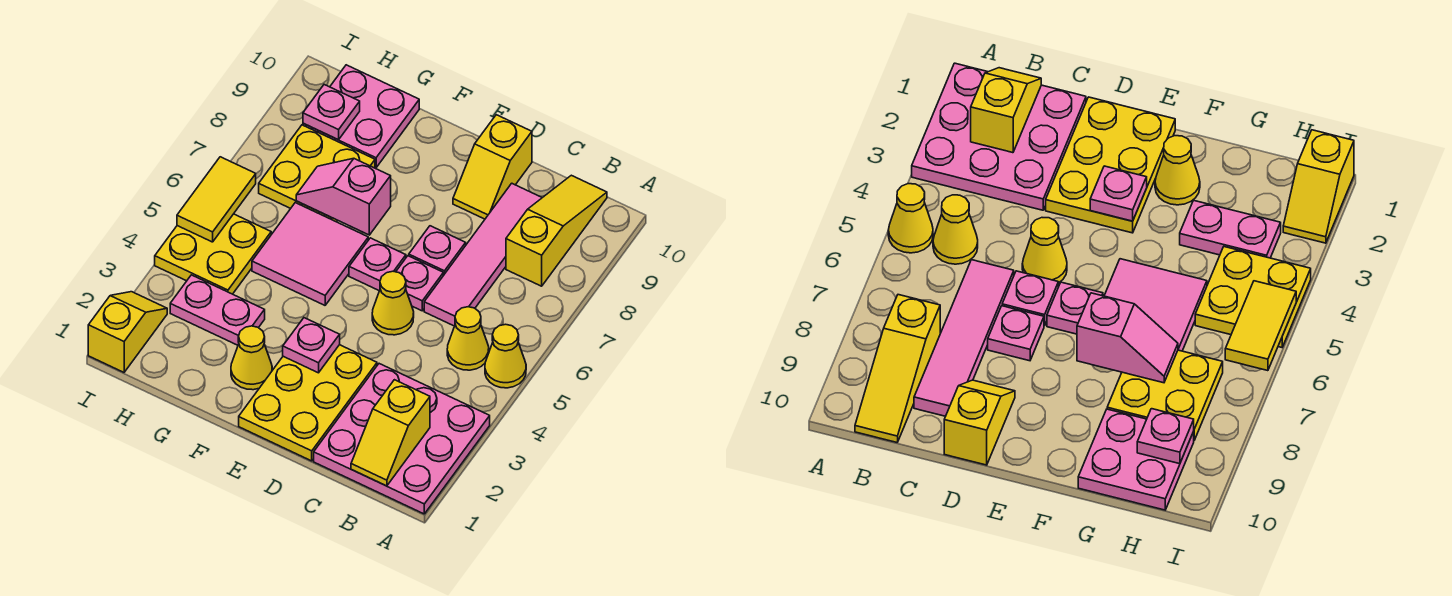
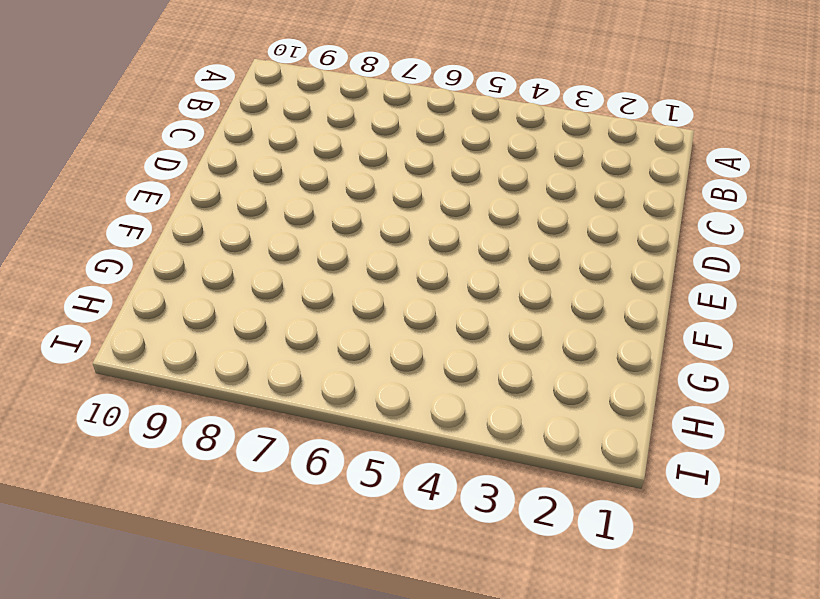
none -> pink 3x3 plate [314,364,490,514]
none -> yellow 1x1 cone [485,324,526,388]
none -> yellow 1x1 cone [447,307,489,370]

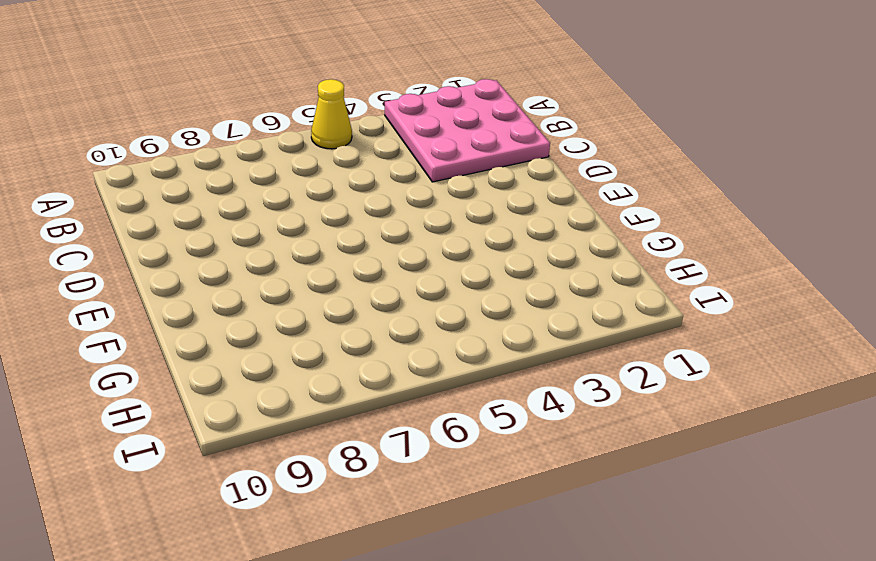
none -> yellow 1x1 cone [447,307,489,370]
none -> yellow 1x3 slope [506,175,607,286]
none -> pink 1x4 tile [424,183,542,326]

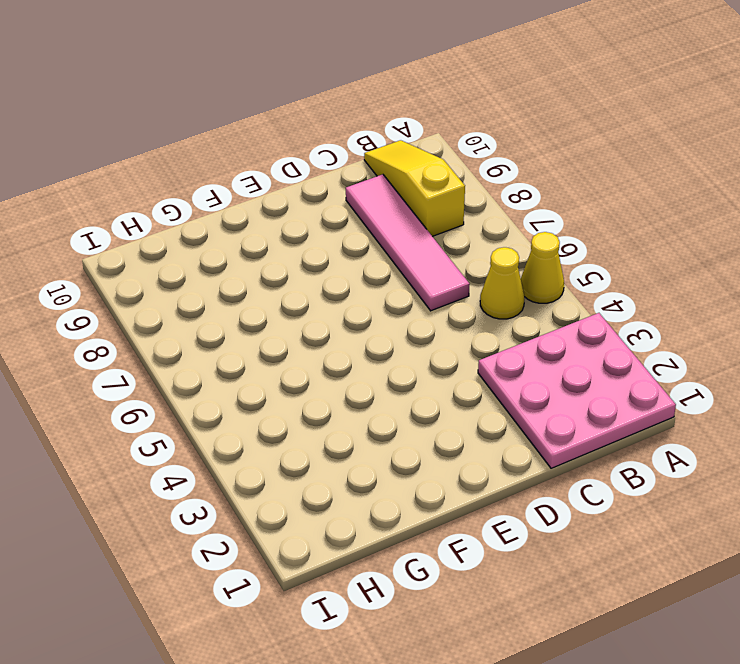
none -> yellow 2x3 plate [239,345,377,461]
none -> yellow 1x1 cone [372,271,414,335]
none -> pink 1x1 plate [396,256,443,311]

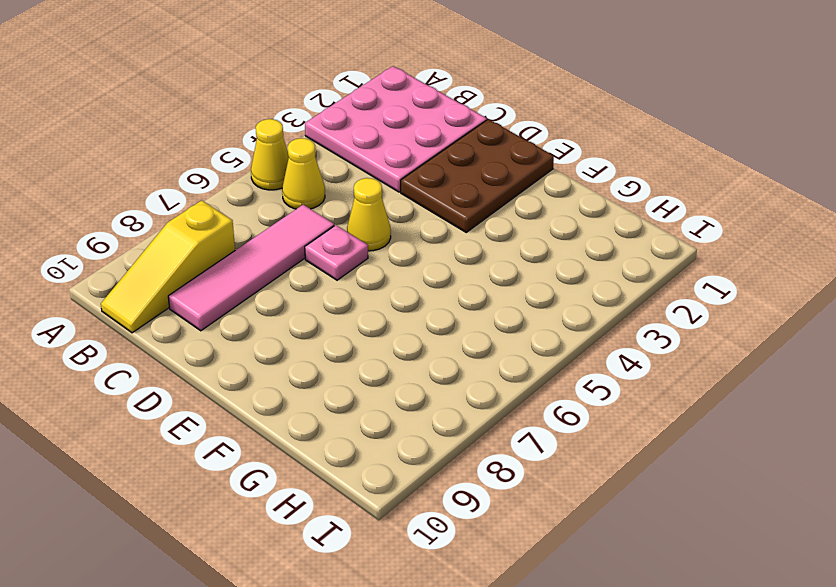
brown 2x3 plate [401,119,554,232] -> yellow 2x3 plate [239,345,377,461]
none -> pink 1x1 plate [409,226,466,276]
none -> yellow 1x2 slope [453,115,532,219]
none -> pink 1x1 plate [349,238,406,291]

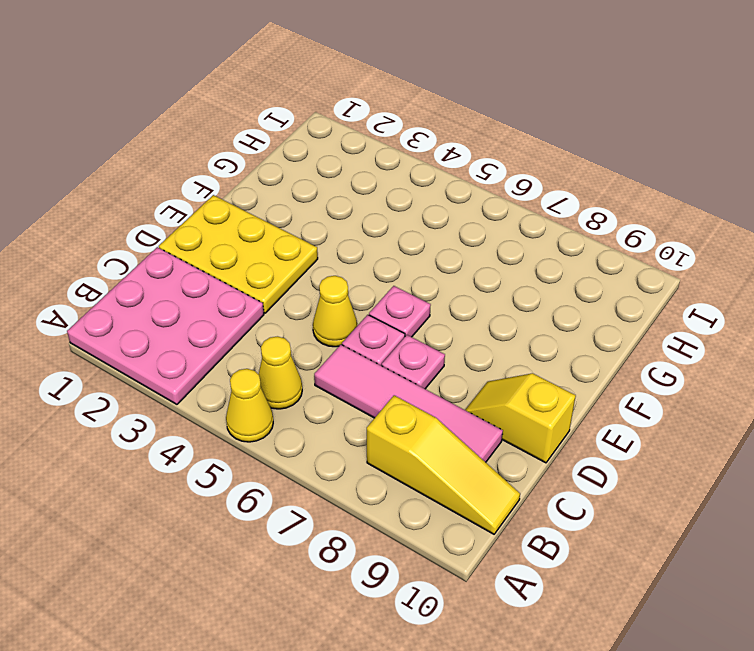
none -> yellow 1x1 cone [231,326,272,390]
none -> pink 2x2 tile [252,203,368,305]
none -> pink 1x2 plate [170,275,265,345]

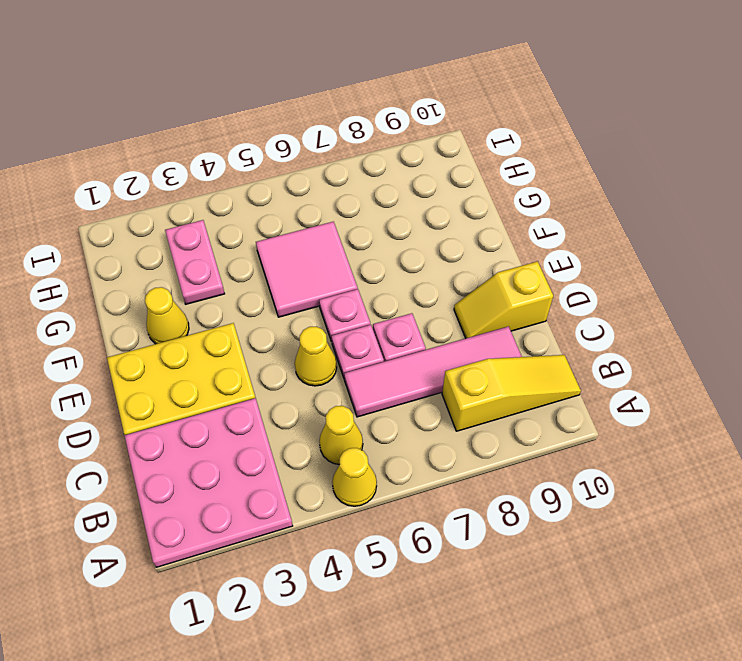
none -> yellow 2x2 plate [259,125,375,222]
none -> pink 2x2 plate [303,65,419,168]
none -> yellow 2x2 plate [155,214,271,294]

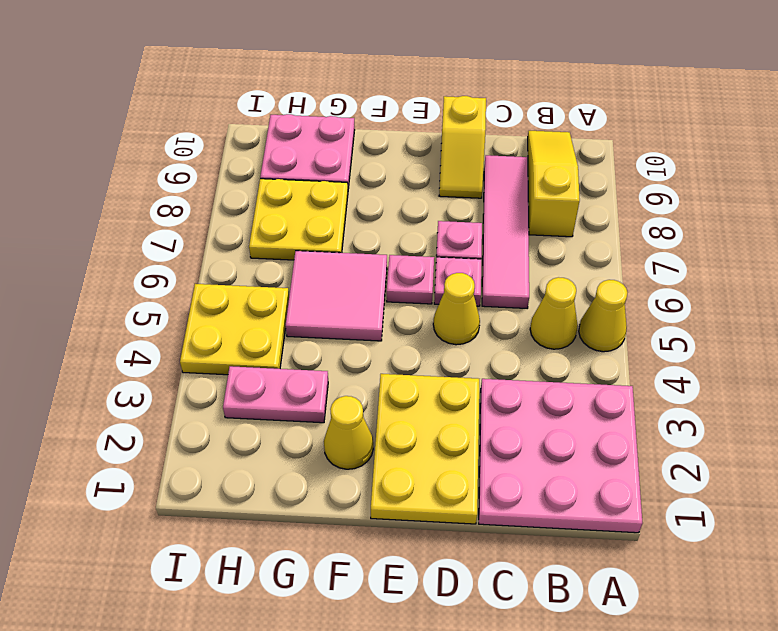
none -> yellow 1x2 slope [88,292,167,372]
none -> yellow 1x2 slope [351,380,430,486]
none -> pink 1x1 plate [283,318,340,373]

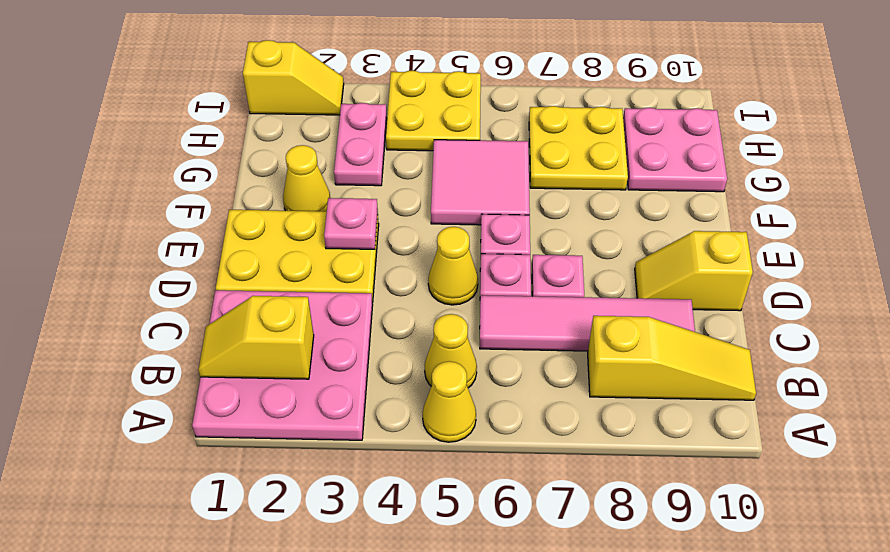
none -> pink 1x2 slope [296,159,391,235]
none -> pink 1x1 plate [303,85,360,140]
none -> yellow 1x2 tile [177,157,256,242]

